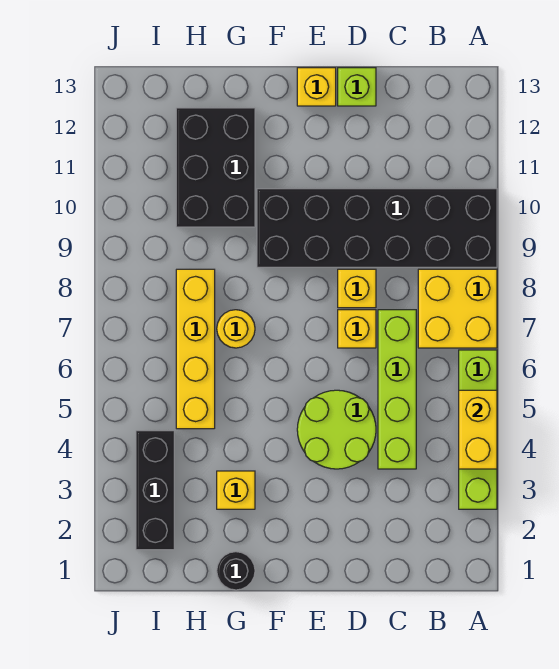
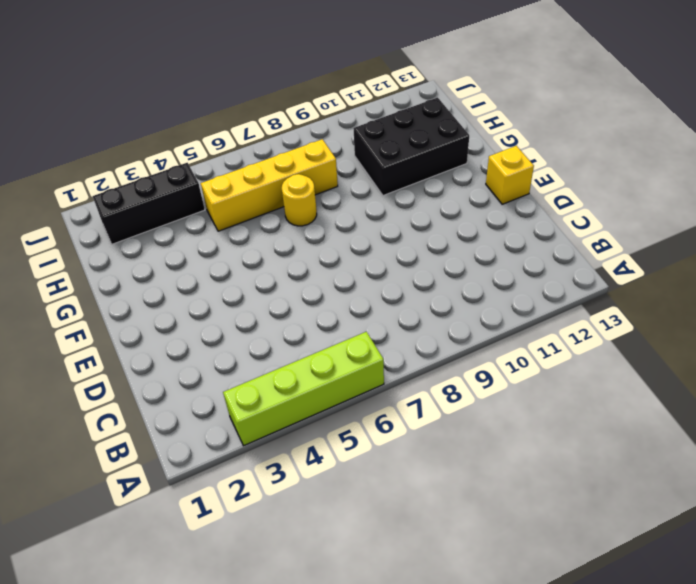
none -> yellow 2x2 brick [418,269,497,348]
none -> black 2x6 brick [257,189,497,267]
none -> lime 1x4 brick [378,310,416,469]

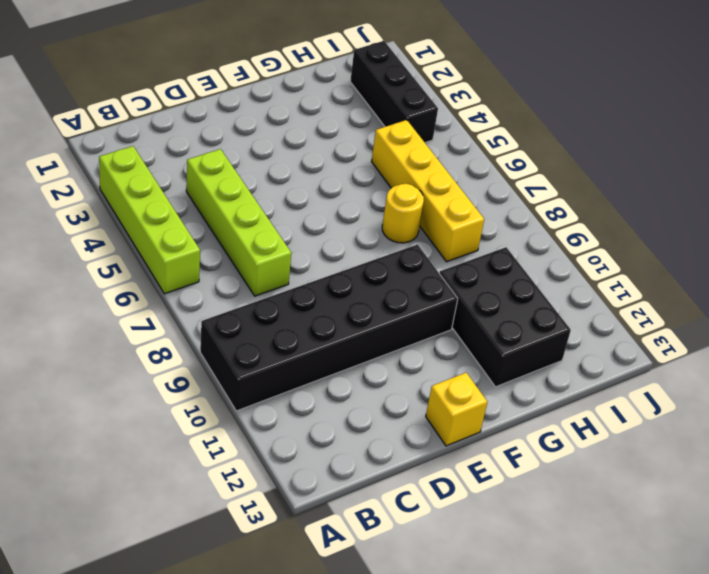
none -> yellow 2x2 brick [418,269,497,348]
none -> lime 2x2 round brick [297,390,376,469]
none -> yellow 1x1 brick [338,310,376,348]

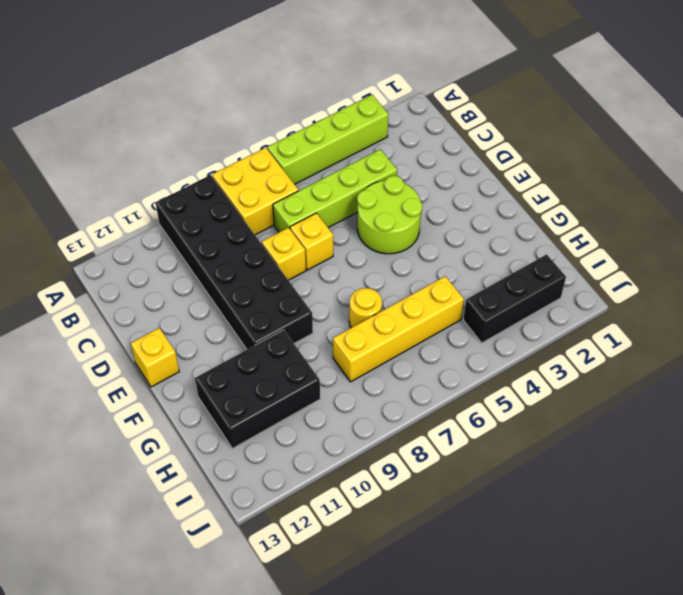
none -> lime 1x1 brick [338,68,376,106]
none -> black 1x1 round brick [217,552,255,590]
none -> yellow 1x1 brick [217,471,255,509]

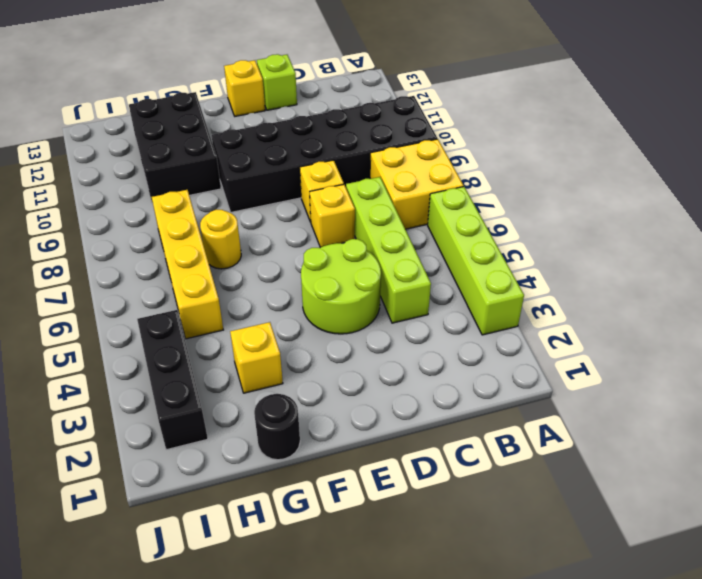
none -> yellow 1x2 brick [459,390,497,469]

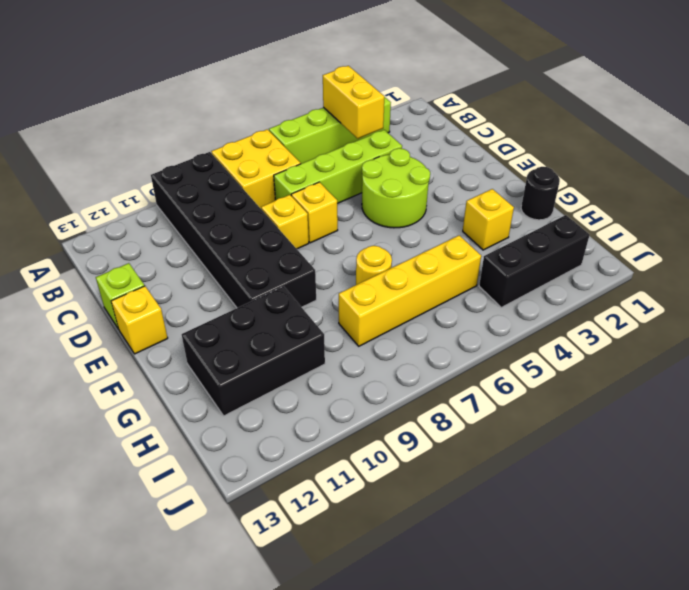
yellow 1x2 brick [323,66,384,139] -> yellow 1x2 brick turned to [459,390,497,469]

